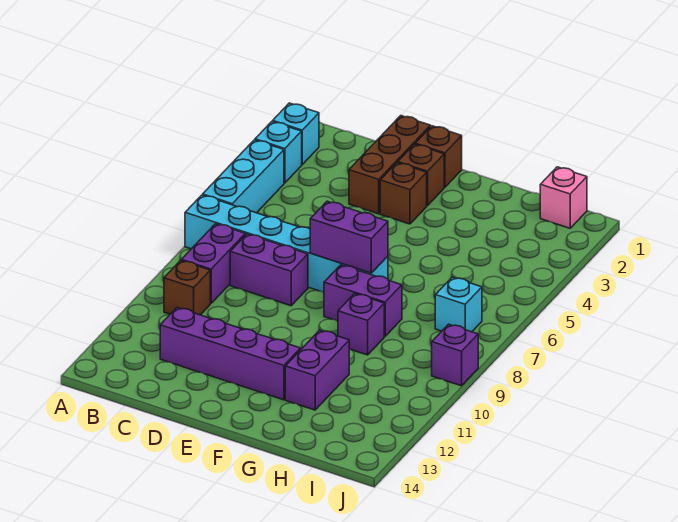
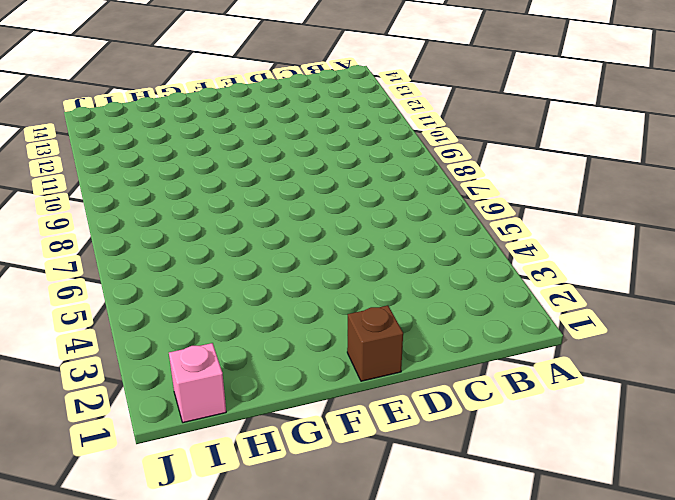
none -> cyan 1x1 brick [273,103,319,164]
none -> cyan 1x1 brick [255,122,302,183]
none -> cyan 1x3 brick [203,140,284,213]

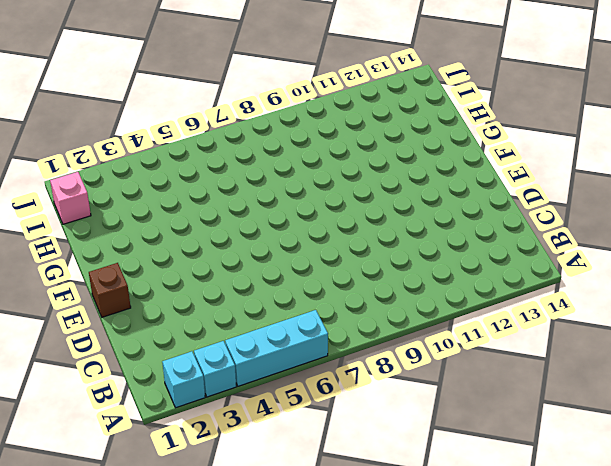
none -> cyan 1x6 brick [185,195,388,292]
none -> purple 1x2 brick [181,224,245,303]
none -> brown 1x1 brick [164,260,210,315]

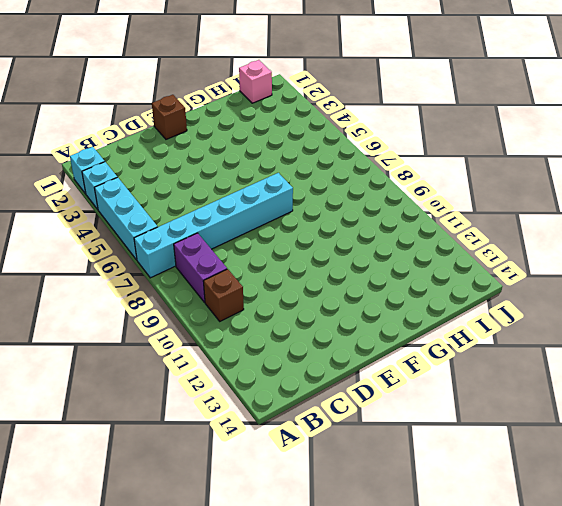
none -> purple 1x2 brick [230,234,308,306]
none -> purple 1x4 brick [160,308,301,400]
none -> brown 1x3 brick [349,116,430,214]

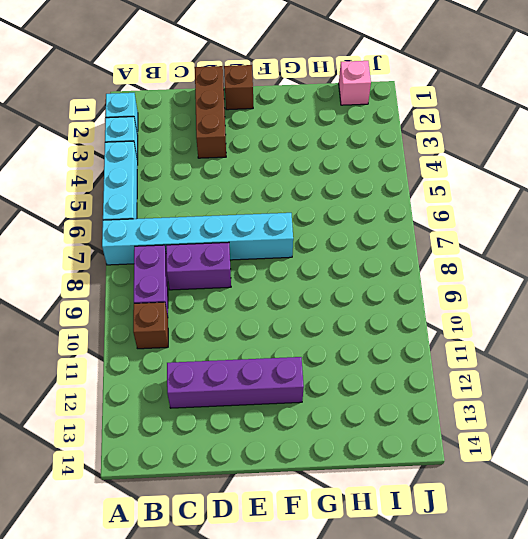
none -> brown 1x1 brick [398,144,444,206]
none -> brown 1x1 brick [380,163,427,224]
none -> purple 1x2 brick [324,265,402,336]

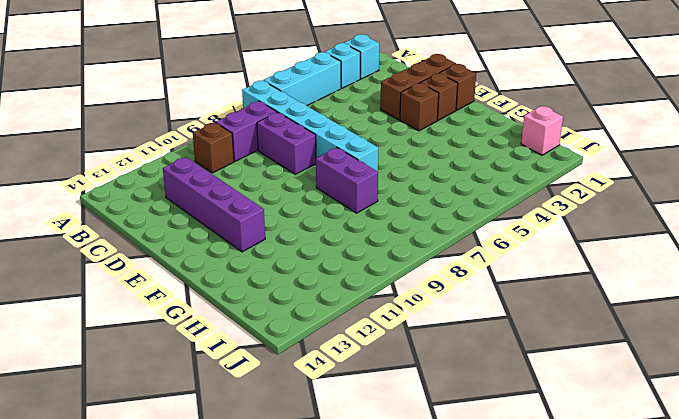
none -> purple 1x1 brick [338,293,384,355]
none -> purple 1x2 brick [285,330,349,410]
none -> cyan 1x1 brick [435,277,482,332]

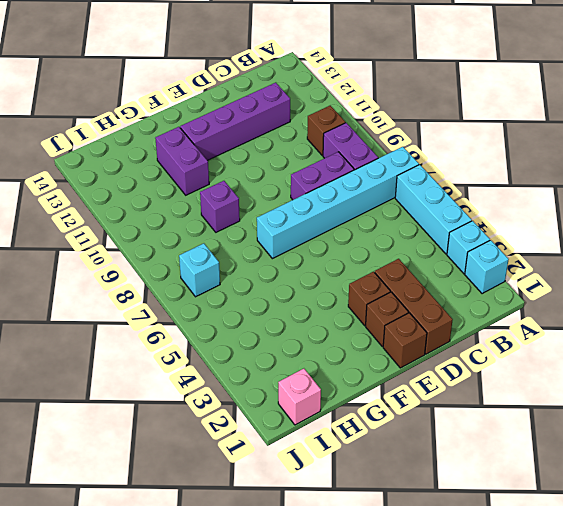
none -> purple 1x2 brick [324,265,402,336]
none -> purple 1x1 brick [432,324,478,386]
none -> purple 1x2 brick [310,201,388,273]

